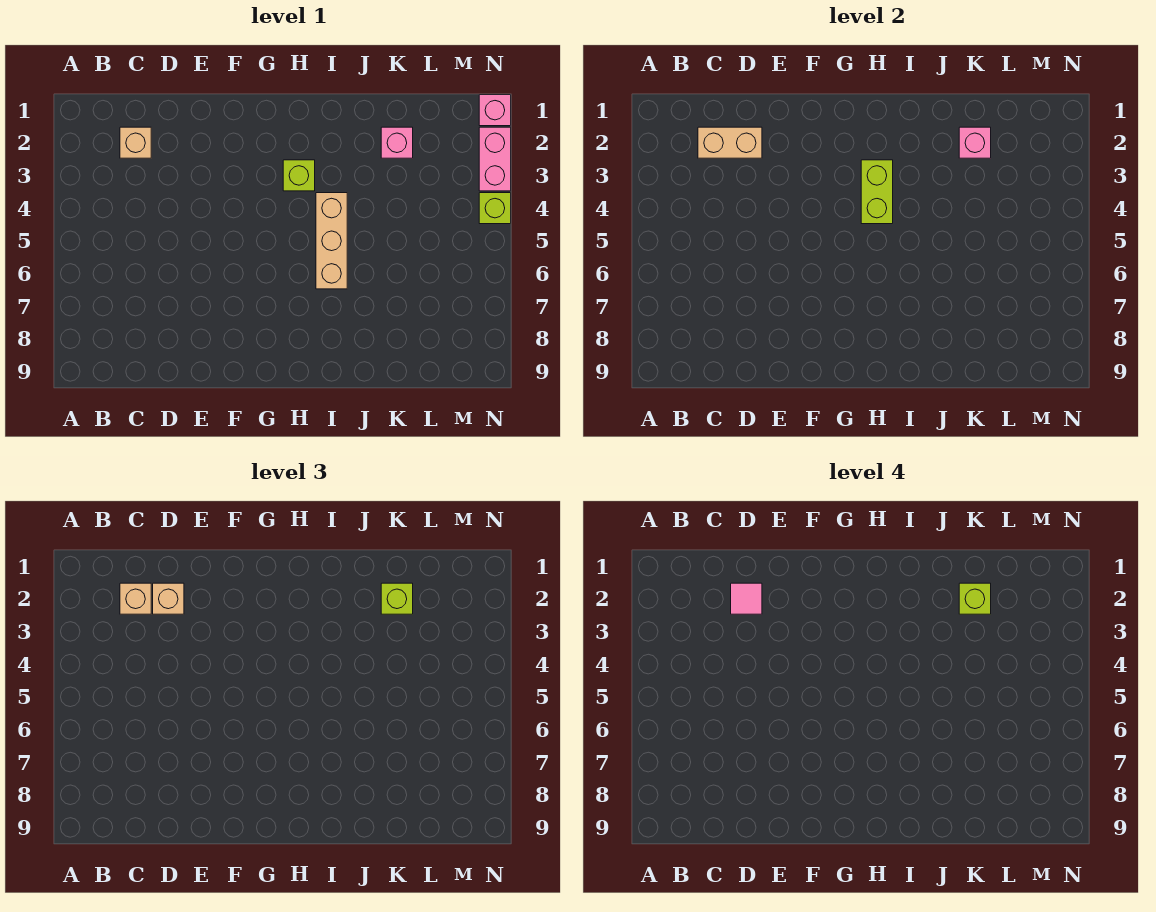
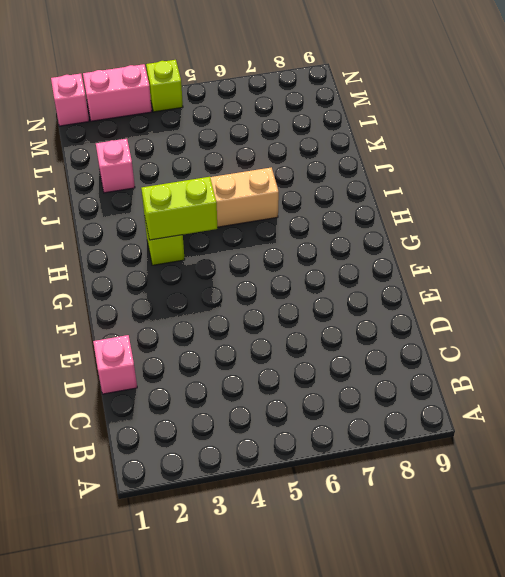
pink 1x1 brick [93,335,137,394] -> pink 1x1 brick moved to [959,127,991,158]
none -> tan 1x1 brick [120,127,151,158]
none -> tan 1x2 brick [698,127,762,158]
none -> tan 1x1 brick [120,583,151,614]

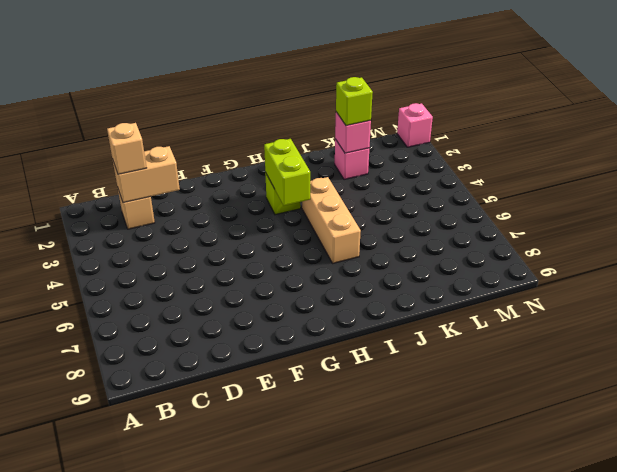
none -> pink 1x2 brick [479,127,511,191]
none -> lime 1x1 brick [479,193,511,224]
none -> tan 1x1 brick [153,583,184,614]

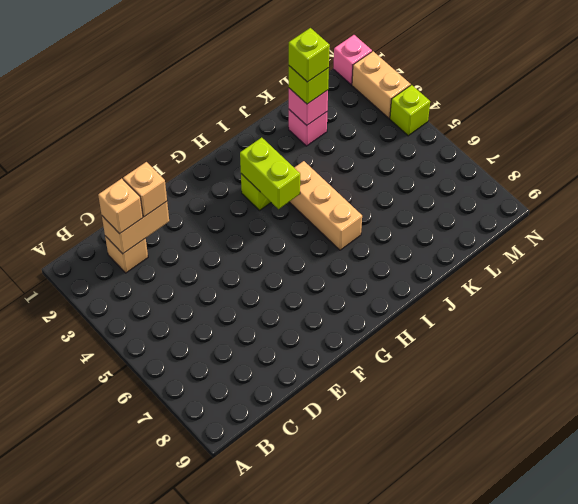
tan 1x2 brick [352,51,411,118] -> pink 1x2 brick [479,127,511,191]
none -> pink 1x1 tile [731,583,762,614]

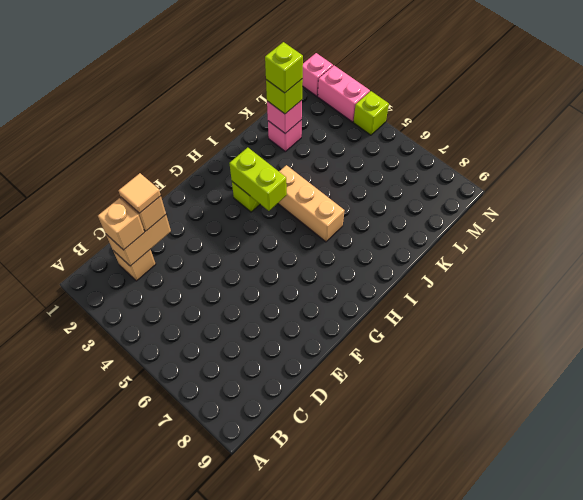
tan 1x1 tile [118,173,161,213] -> pink 1x1 tile [731,583,762,614]

